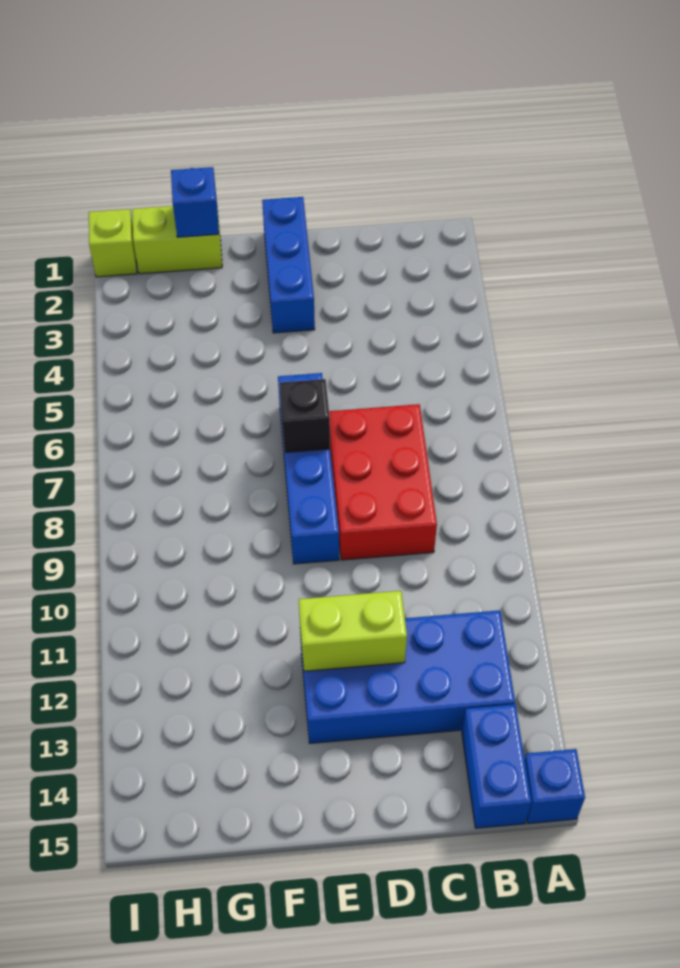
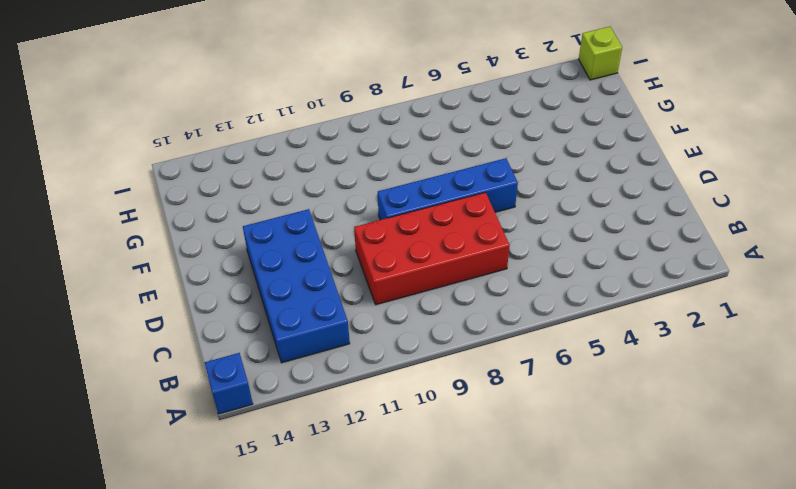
red 2x4 brick [354,192,510,305] -> red 2x3 brick [329,404,437,560]
none -> blue 1x2 brick [462,704,531,828]
none -> blue 1x3 brick [262,197,315,333]

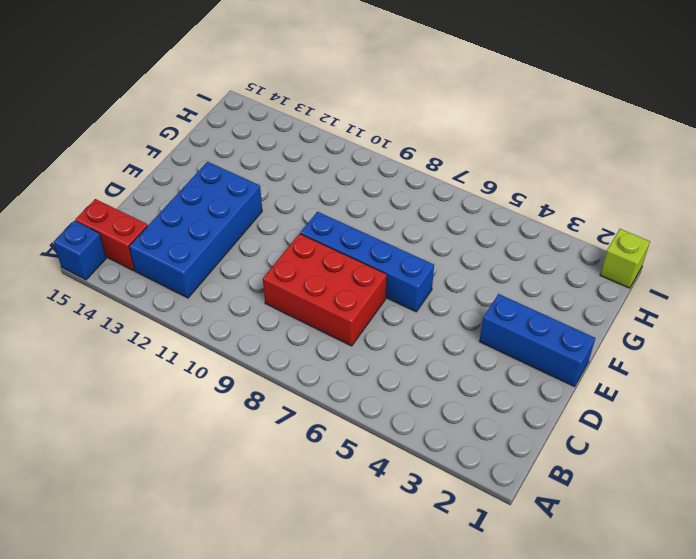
red 1x2 brick [75,199,148,271] -> blue 1x2 brick [462,704,531,828]
none -> lime 1x2 brick [132,206,222,274]
none -> lime 1x2 brick [299,591,407,671]

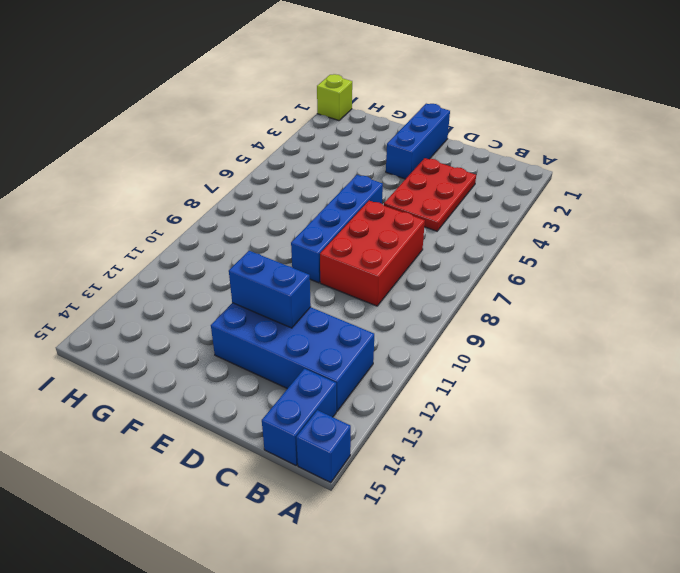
red 2x3 plate [384,158,476,231] -> none
blue 1x2 brick [229,251,311,328] -> lime 1x2 brick [299,591,407,671]
none -> lime 1x2 brick [132,206,222,274]
none -> black 1x1 brick [279,379,330,452]

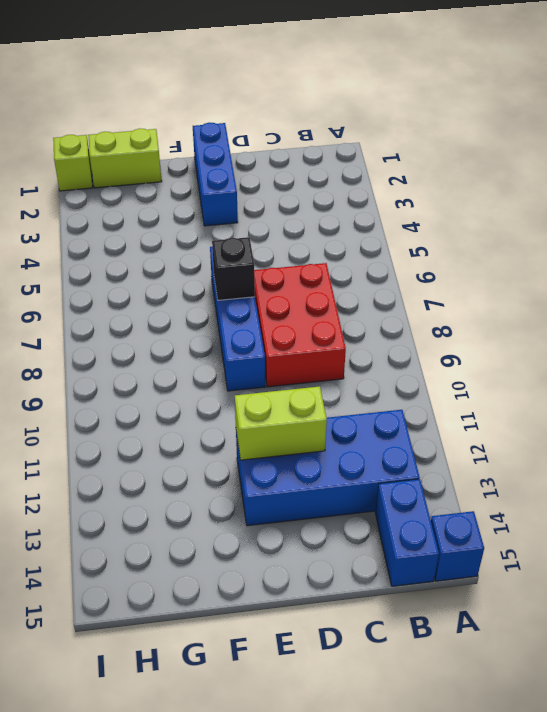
none -> blue 1x1 brick [171,167,219,237]

